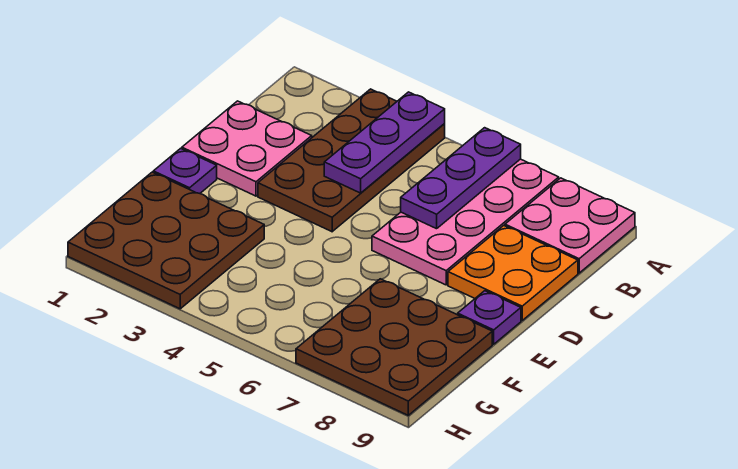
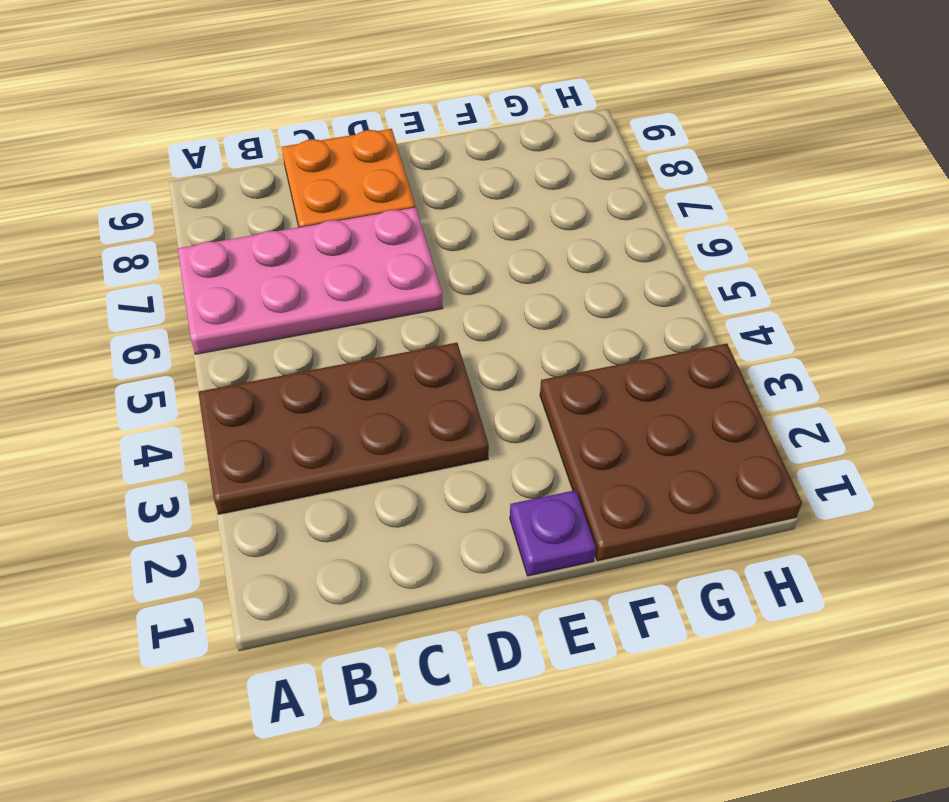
none -> pink 2x2 plate [505,178,635,273]
none -> pink 2x2 plate [182,101,312,196]

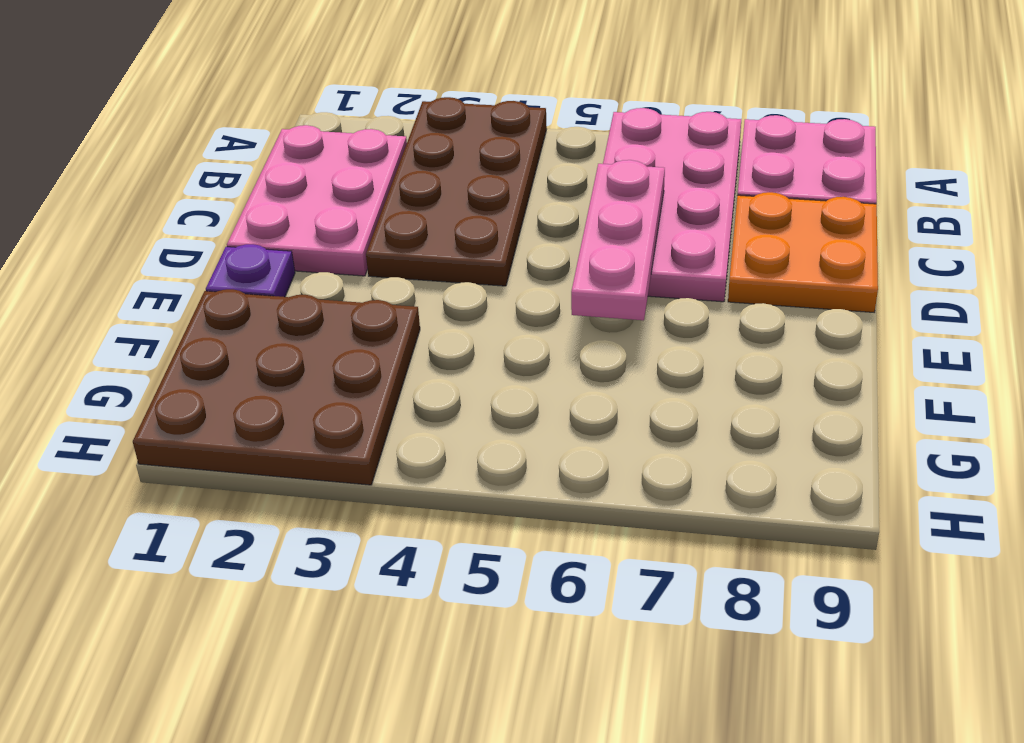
pink 2x3 plate [227,125,407,276] -> pink 2x2 plate [182,101,312,196]
pink 1x3 plate [571,160,665,320] -> purple 1x3 plate [401,128,521,229]
none -> purple 1x1 plate [458,291,521,344]
none -> brown 3x3 plate [296,279,492,415]

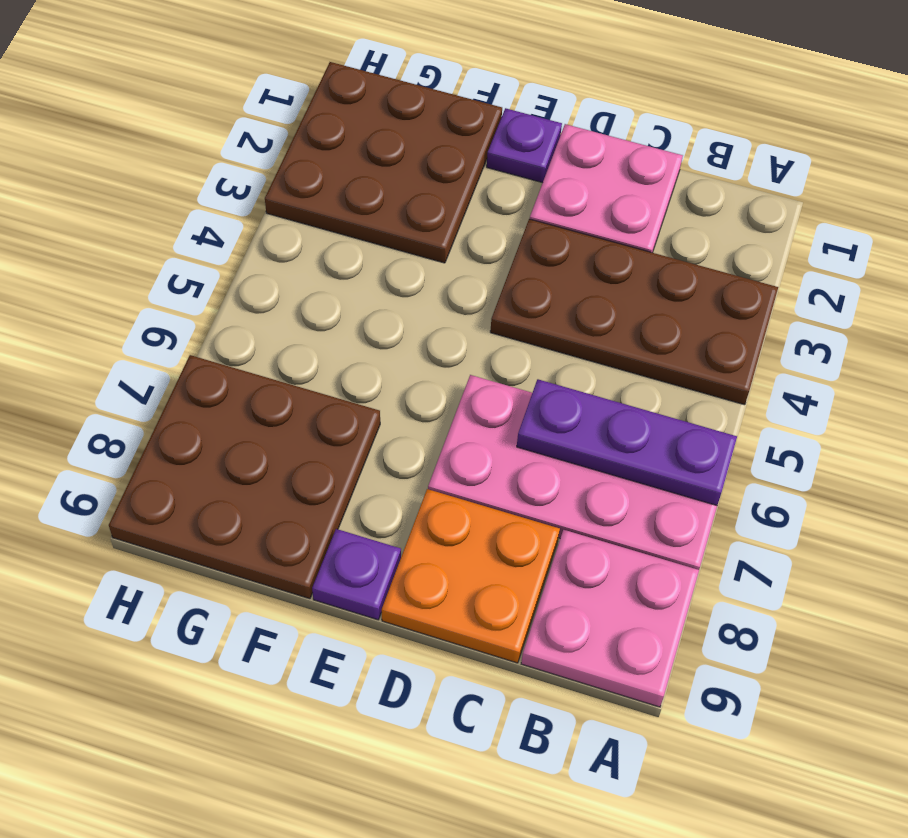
none -> purple 1x3 plate [324,92,445,193]

